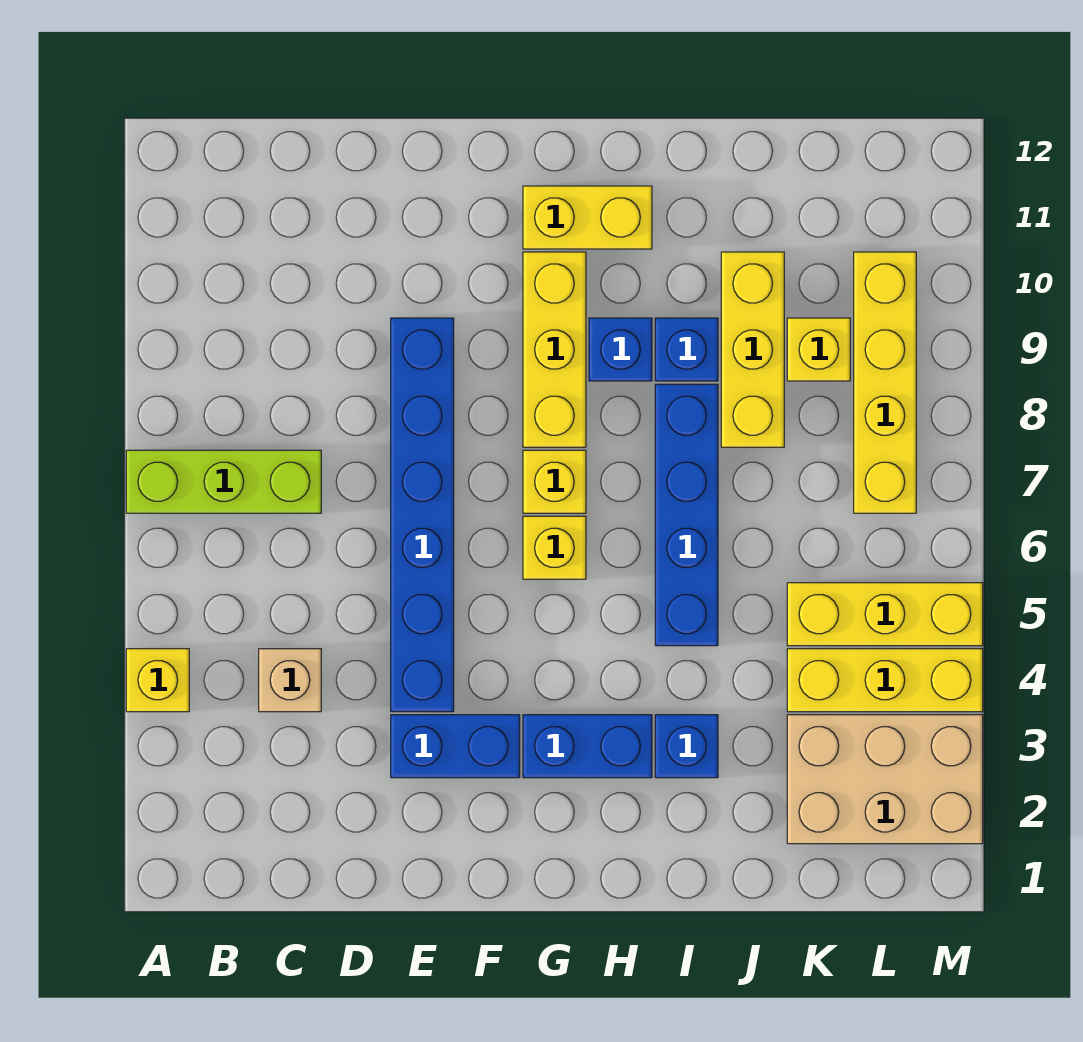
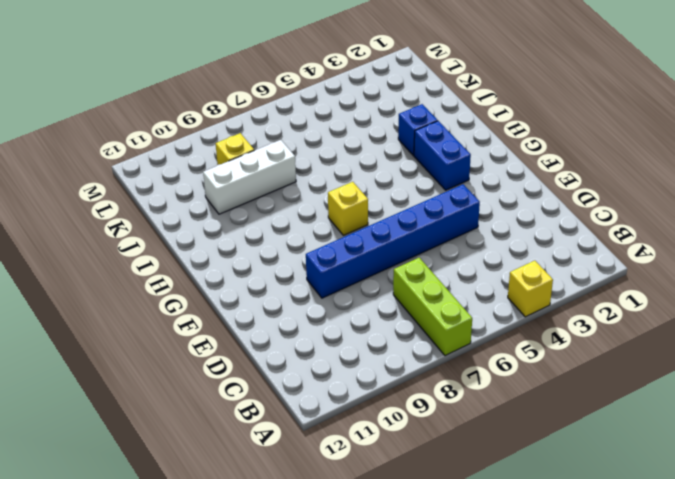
white 1x3 brick [203,140,296,214] -> yellow 1x3 brick [721,252,784,447]
none -> tan 1x1 brick [259,649,321,712]
none -> blue 1x2 brick [391,715,520,778]
none -> yellow 1x1 brick [523,516,586,579]

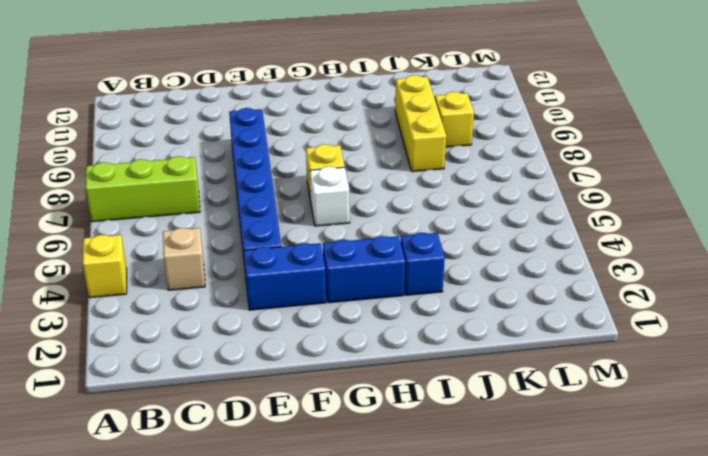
white 1x1 brick [310,167,350,226] -> yellow 1x1 brick [523,516,586,579]
none -> yellow 1x3 brick [523,252,586,447]
none -> yellow 1x2 brick [523,186,652,249]
none -> blue 1x1 brick [589,318,652,381]

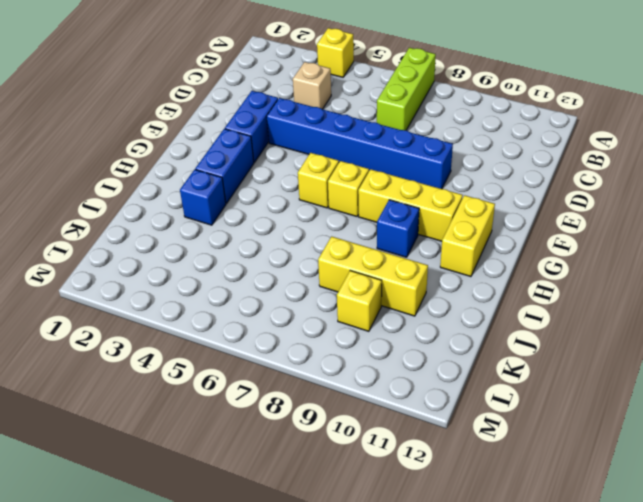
none -> blue 1x4 brick [655,384,718,646]
none -> blue 1x1 brick [655,318,718,381]
none -> tan 2x3 brick [787,715,983,844]

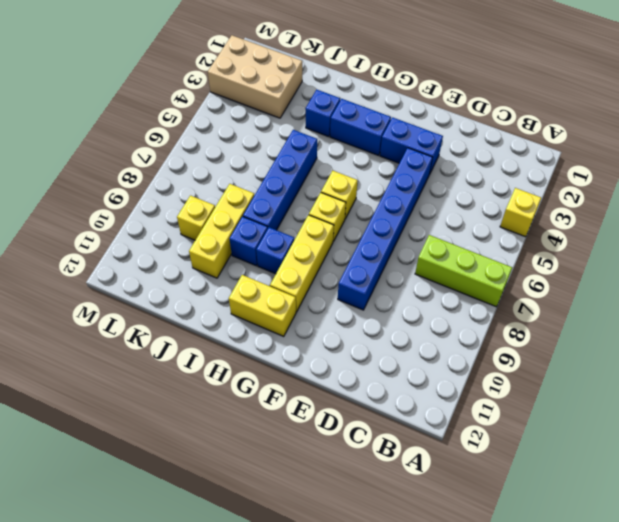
none -> tan 1x1 brick [259,649,321,712]
none -> yellow 1x3 brick [787,649,983,712]
none -> yellow 1x3 brick [787,583,983,646]

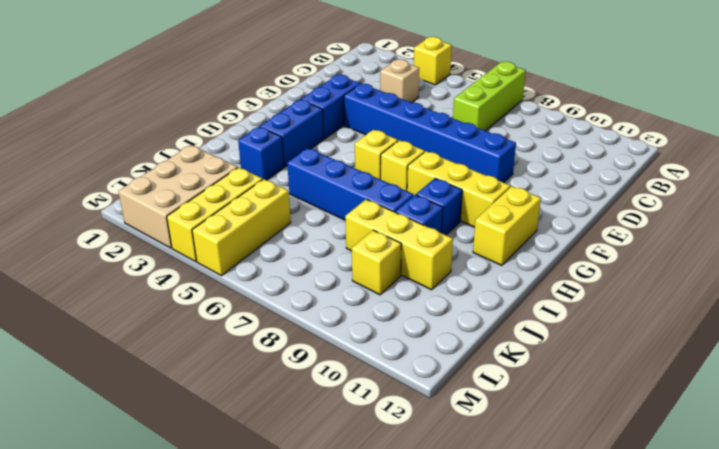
none -> yellow 1x4 brick [854,252,916,513]

